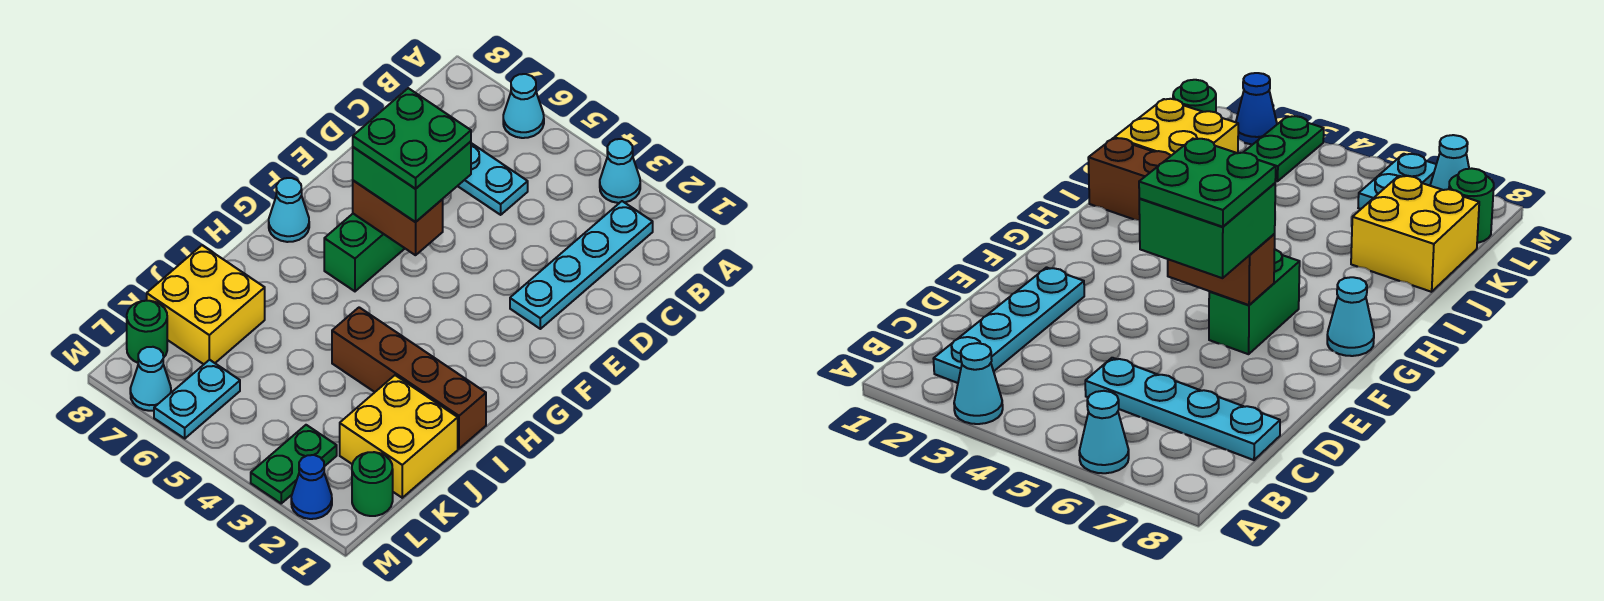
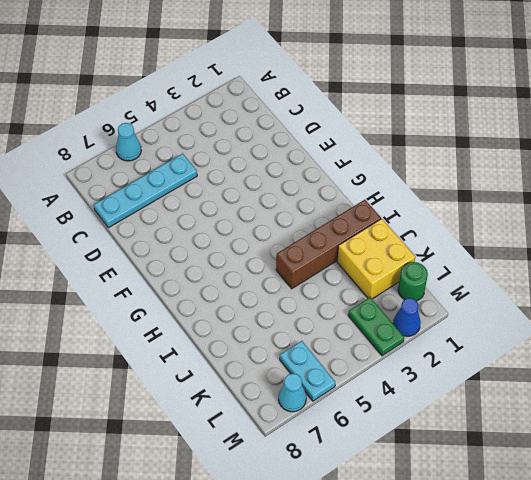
none -> cyan 1x1 cone [600,139,640,203]
none -> cyan 1x4 plate [510,201,653,329]
none -> green 1x2 brick [324,214,405,291]

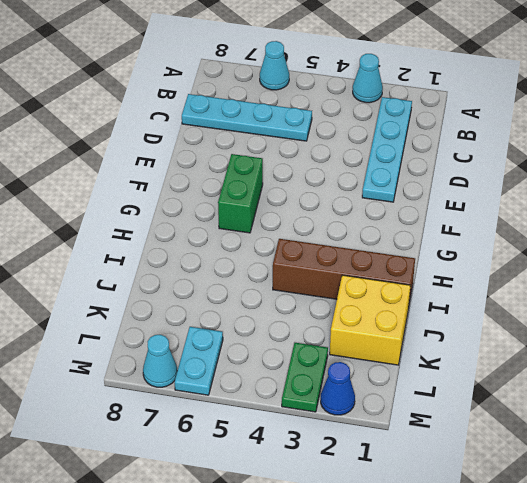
none -> cyan 1x1 cone [269,178,309,242]
none -> yellow 2x2 brick [147,245,265,364]
none -> green 1x1 round brick [352,452,393,516]

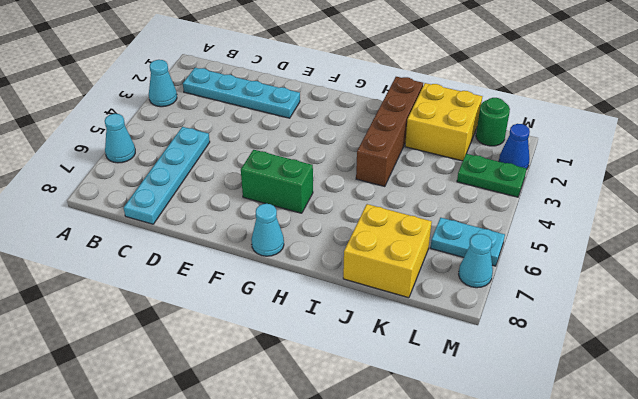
none -> green 1x1 round brick [127,301,167,363]
none -> brown 1x2 brick [353,181,443,255]
none -> green 2x2 brick [353,141,471,222]

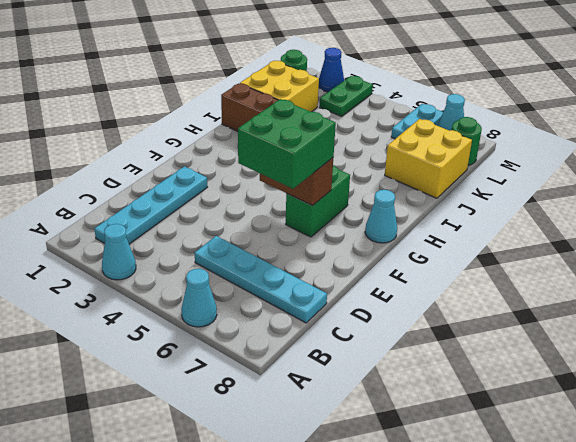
none -> green 2x2 plate [353,88,471,189]

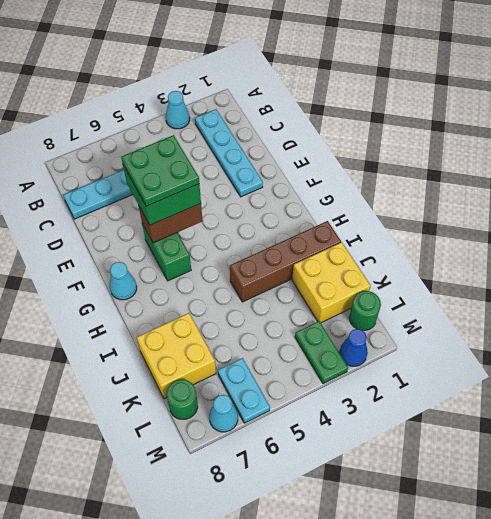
none -> cyan 1x1 cone [503,74,544,138]

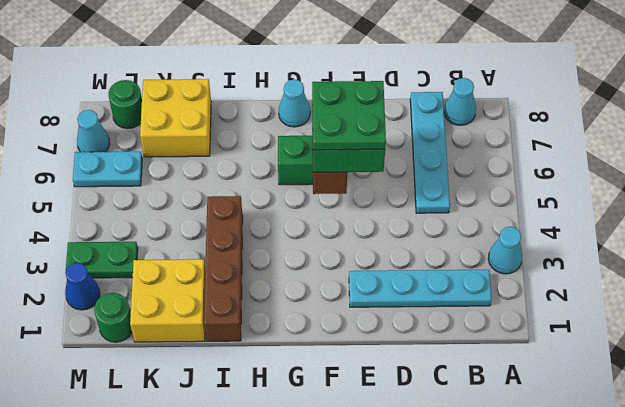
cyan 1x1 cone [444,78,476,125] -> cyan 1x1 cone moved to [503,74,544,138]

